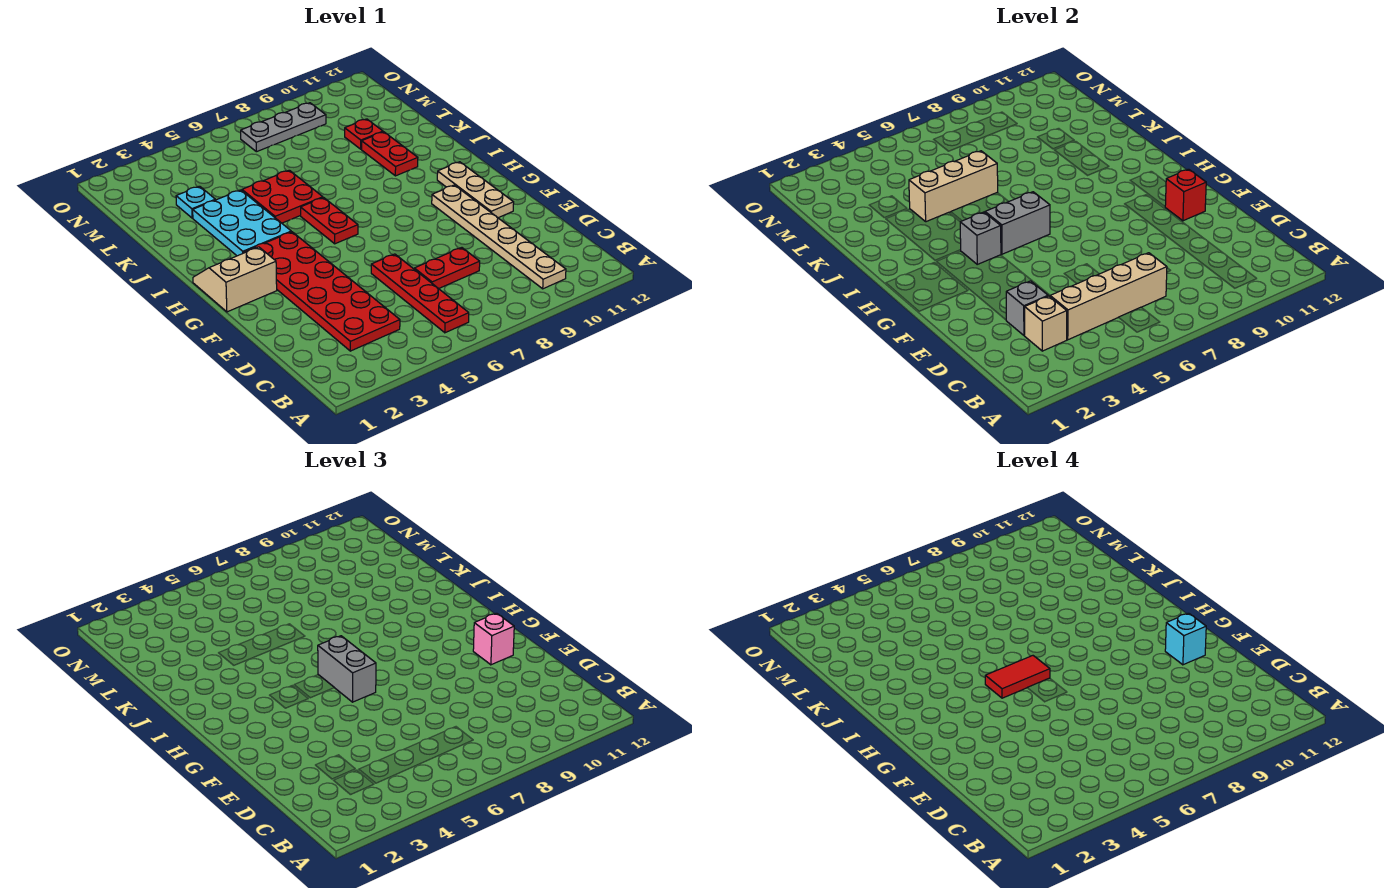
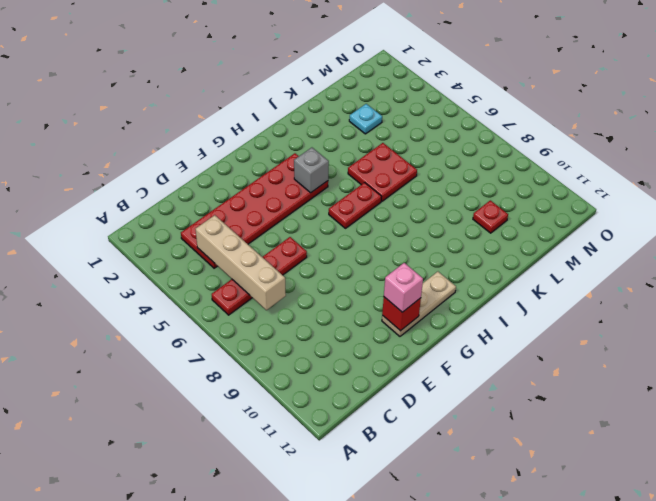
none -> tan 1x6 plate [432,185,566,289]
none -> red 1x2 plate [414,248,480,289]
none -> tan 2x2 slope [193,247,277,312]

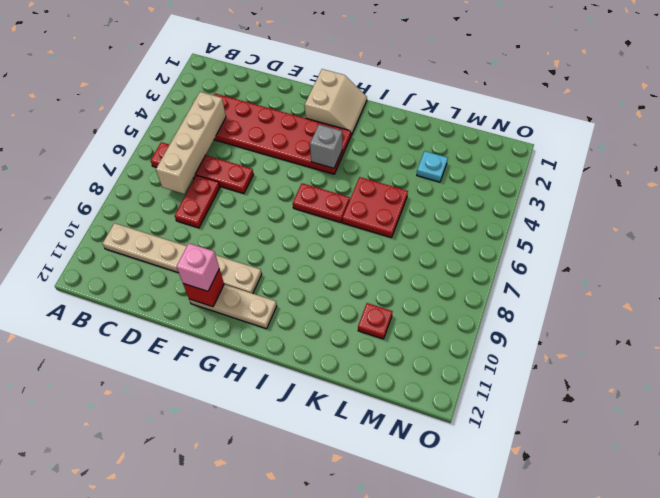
none -> cyan 2x3 plate [193,190,291,256]
none -> red 1x2 plate [362,132,418,176]
none -> grey 1x3 plate [241,103,326,152]

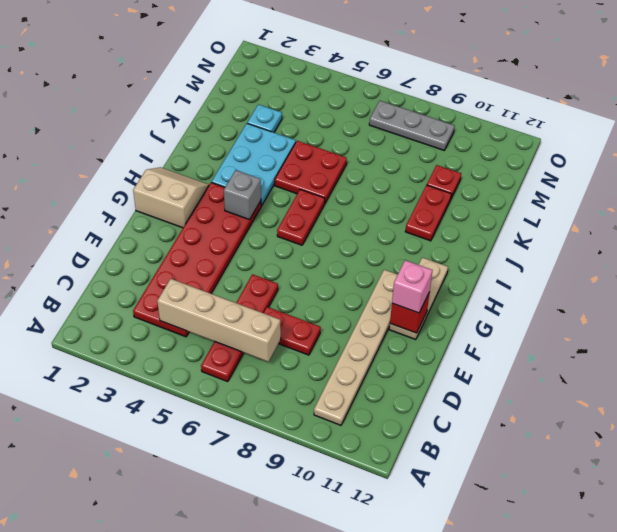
none -> tan 1x1 brick [1024,296,1067,351]
none -> grey 1x1 brick [1006,281,1048,335]
none -> grey 1x2 brick [985,192,1050,254]

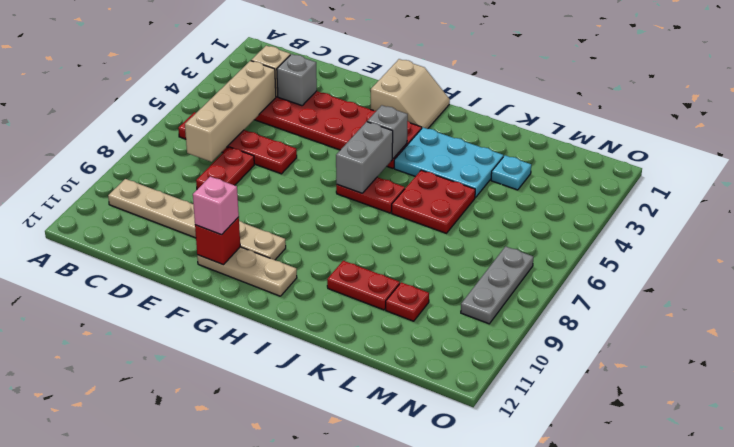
none -> tan 1x3 brick [909,151,998,222]
none -> grey 1x2 brick [318,636,376,702]
none -> cyan 1x1 brick [1165,613,1206,665]

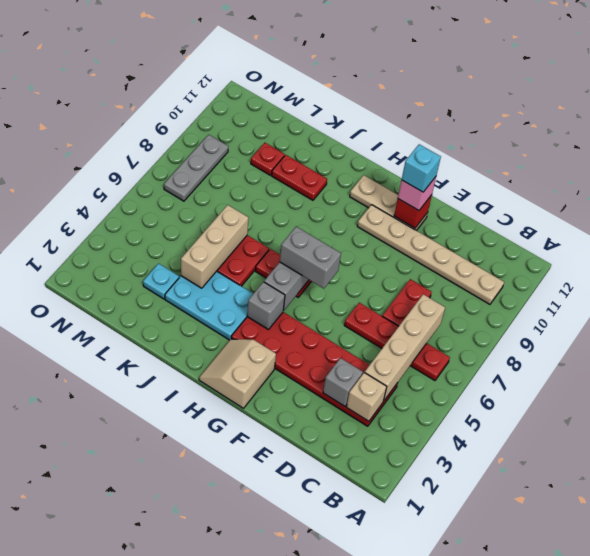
none -> red 1x2 tile [985,656,1050,698]

